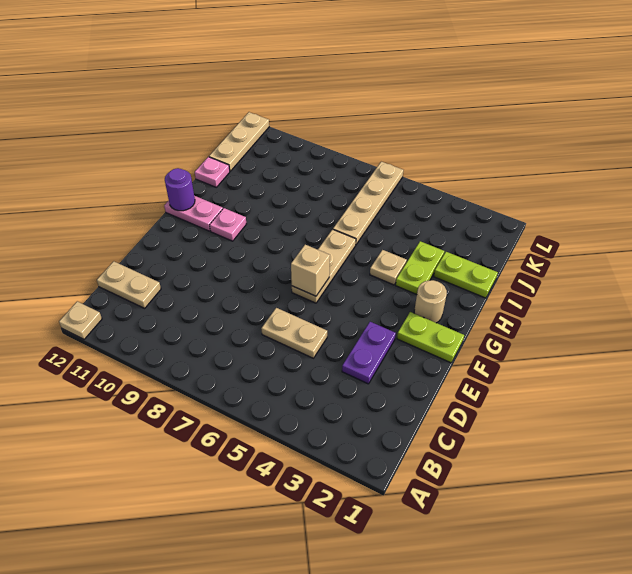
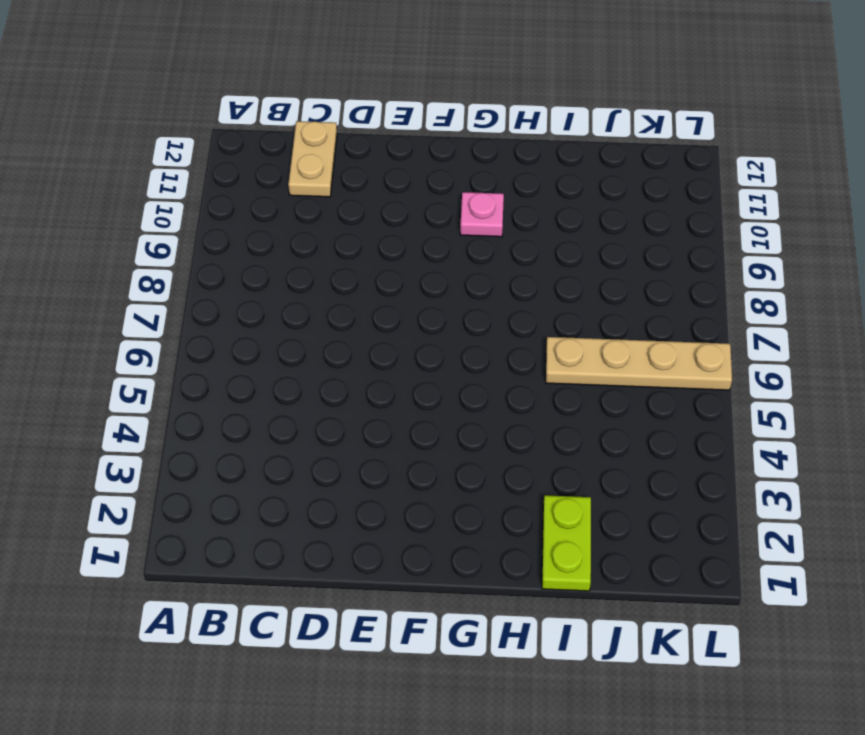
none -> tan 1x1 plate [59,301,102,339]
none -> purple 1x2 plate [342,322,396,384]
none -> tan 1x2 plate [261,308,327,358]

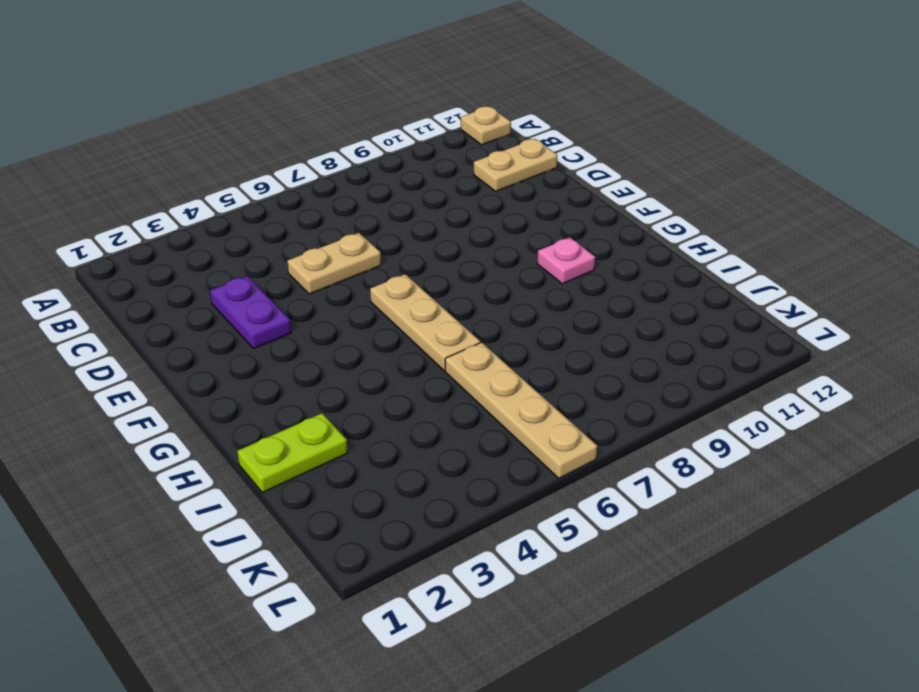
none -> lime 1x2 plate [397,312,464,363]
none -> tan 1x1 round brick [414,280,447,323]
none -> pink 1x2 plate [164,196,223,231]

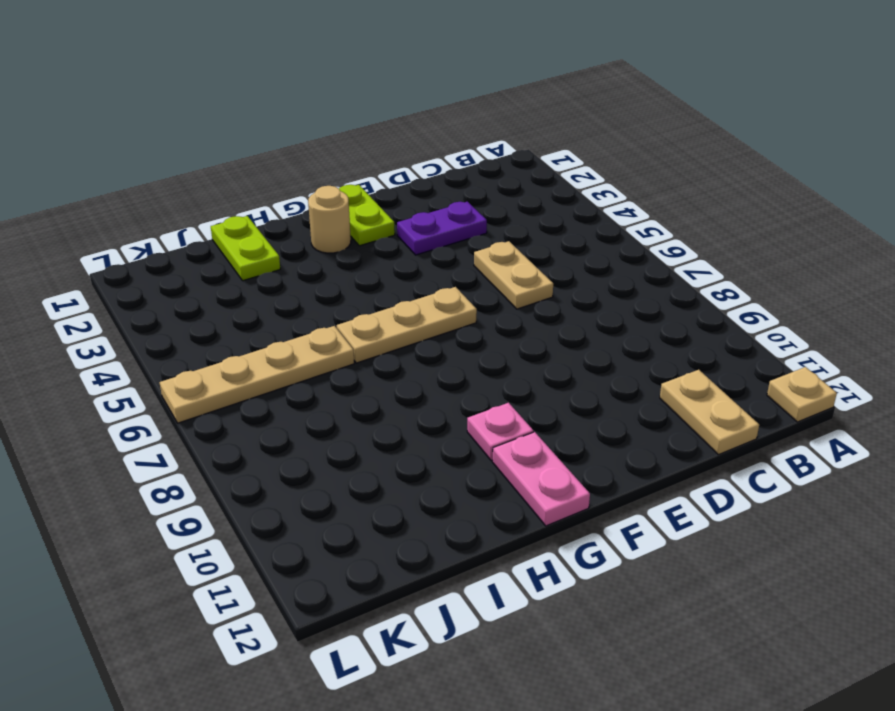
none -> lime 1x2 plate [396,241,444,295]
none -> tan 1x1 plate [370,250,407,285]
none -> pink 1x1 plate [195,157,230,187]

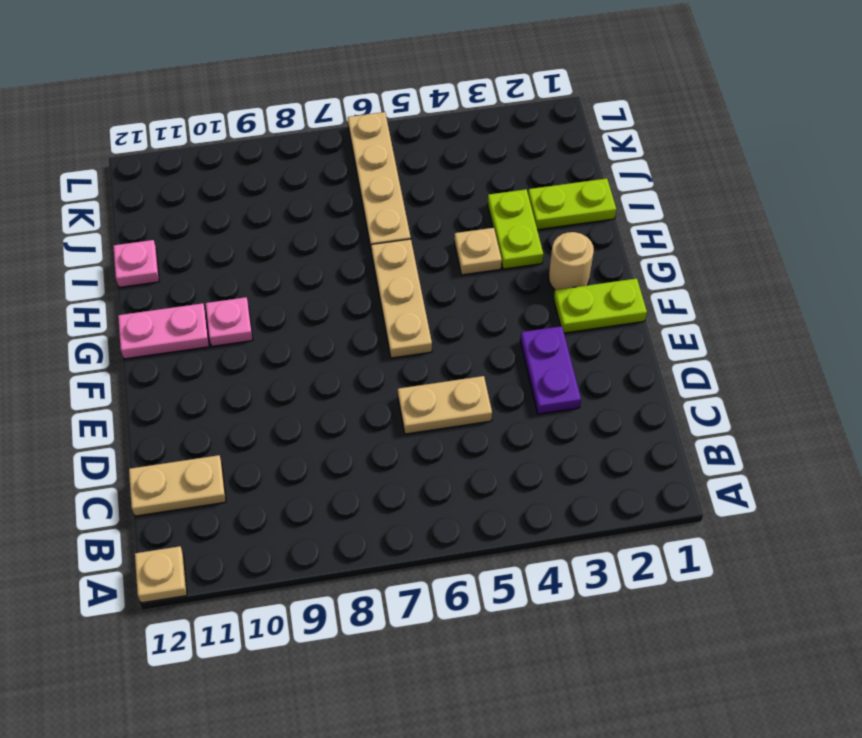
none -> tan 1x3 plate [209,112,269,171]
none -> tan 1x1 brick [291,245,330,296]
none -> purple 1x1 round brick [165,168,195,211]

